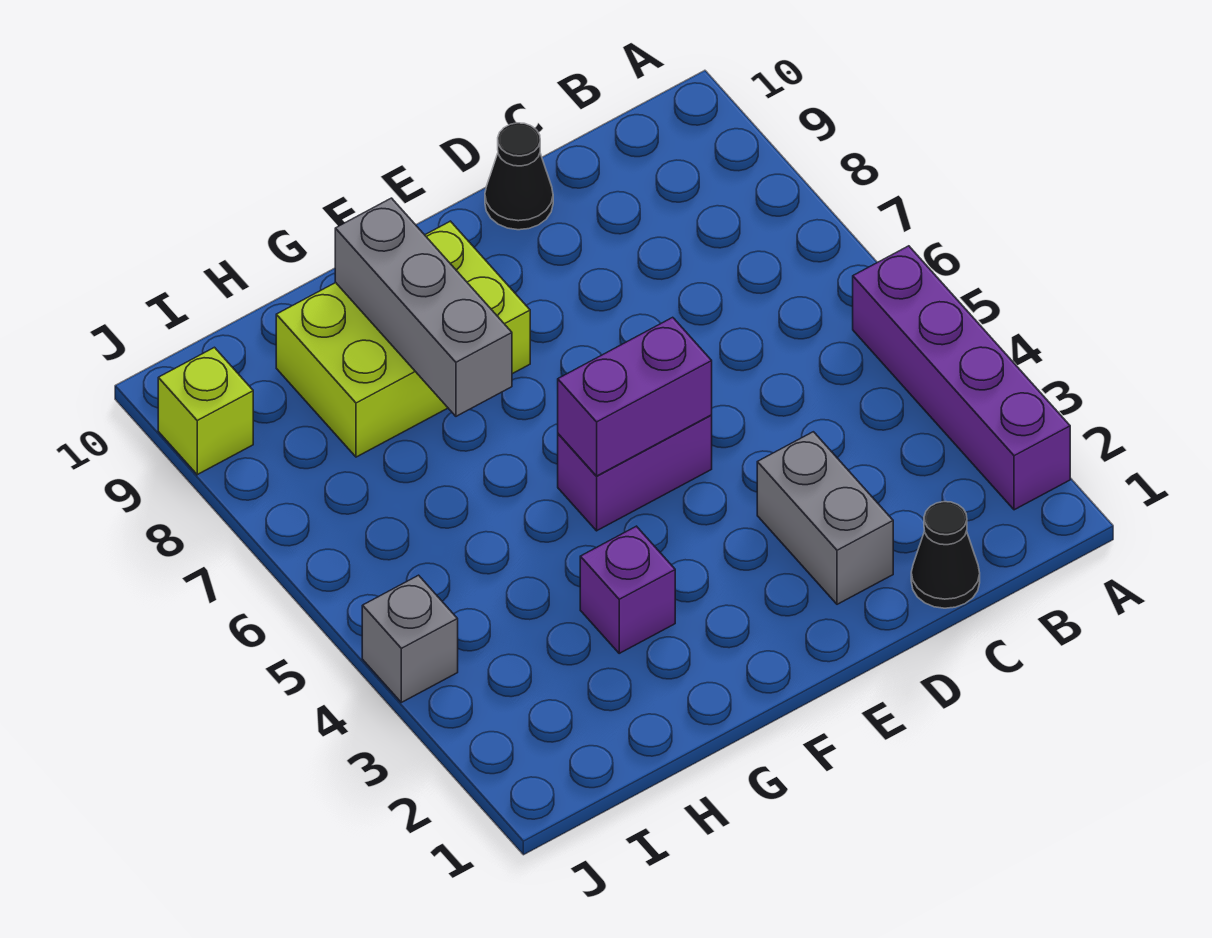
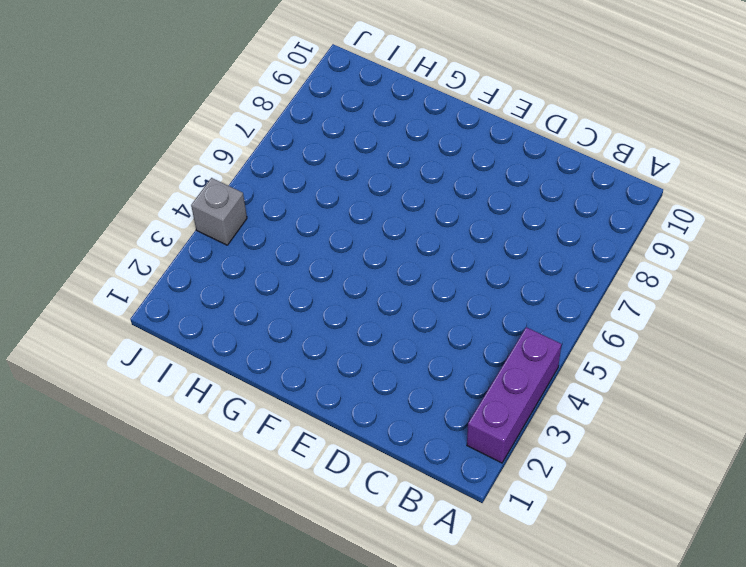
purple 1x3 brick [467,327,562,463] -> purple 1x4 brick [853,246,1070,510]
none -> black 1x1 cone [911,502,980,608]
none -> grey 1x2 brick [757,432,893,604]

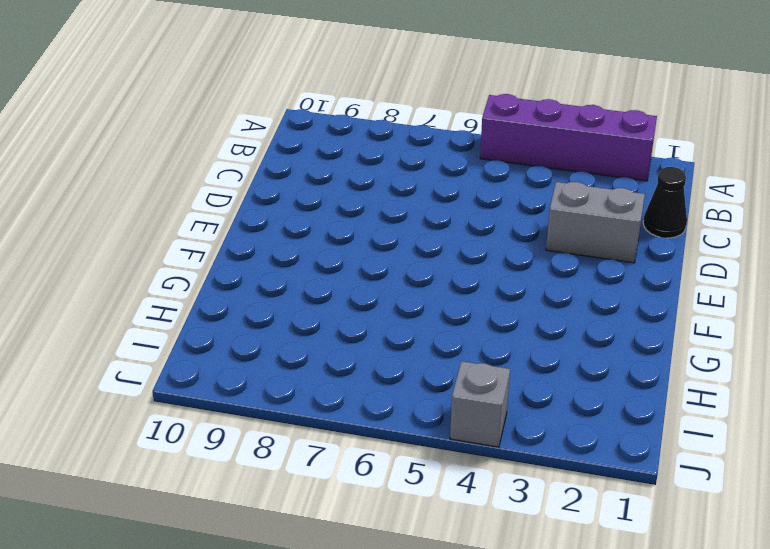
none -> black 1x1 cone [485,123,553,230]
none -> purple 1x2 brick [558,415,712,531]

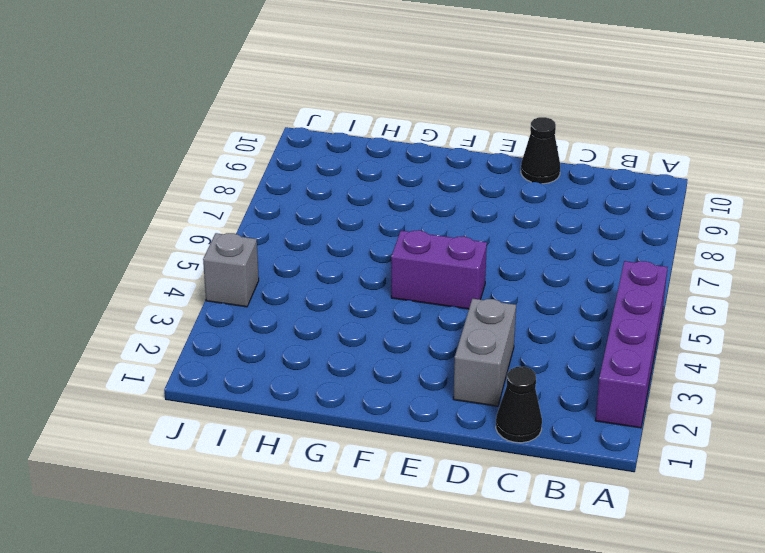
none -> lime 2x3 brick [276,221,530,457]
none -> purple 1x1 brick [580,526,675,653]

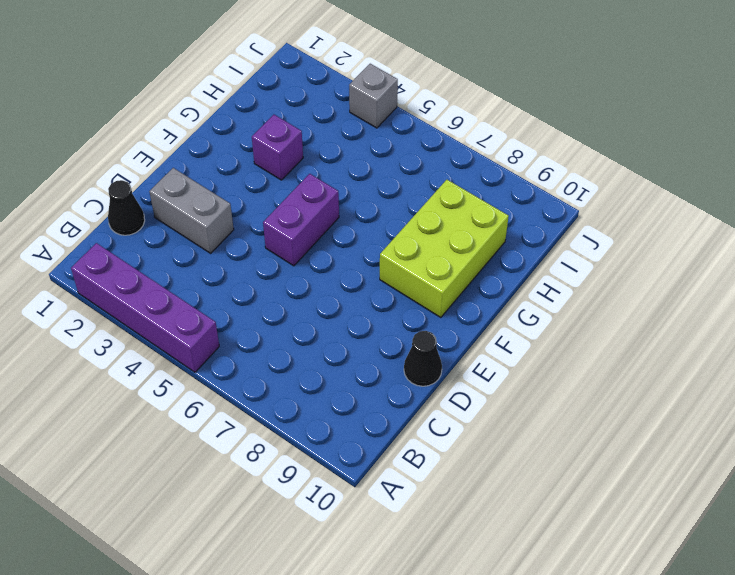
none -> lime 1x1 brick [158,347,253,475]
none -> purple 1x2 brick [558,317,712,476]

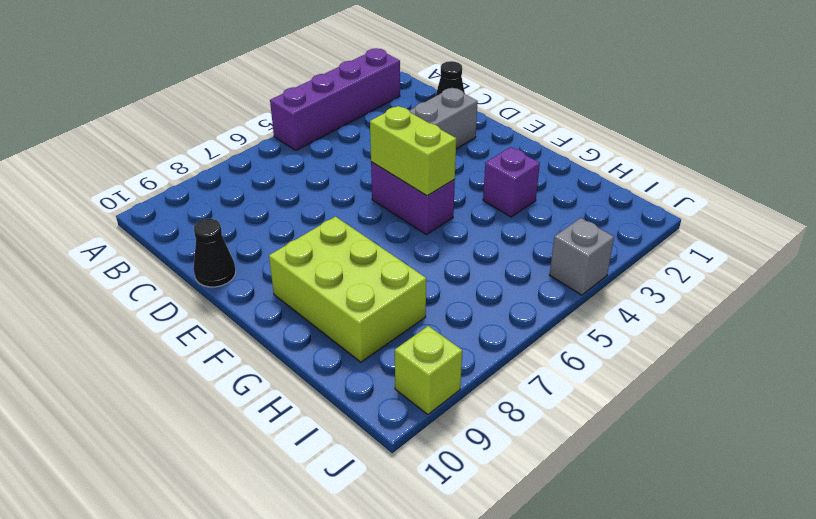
lime 1x2 brick [370,106,456,196] -> purple 1x2 brick [558,317,712,476]
none -> grey 1x3 brick [335,198,512,416]

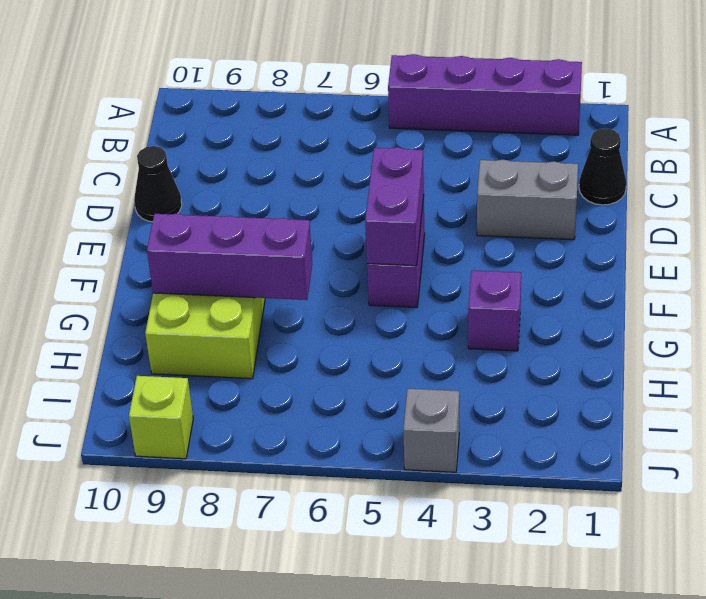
purple 1x3 brick [147,214,312,300] -> grey 1x3 brick [335,198,512,416]

